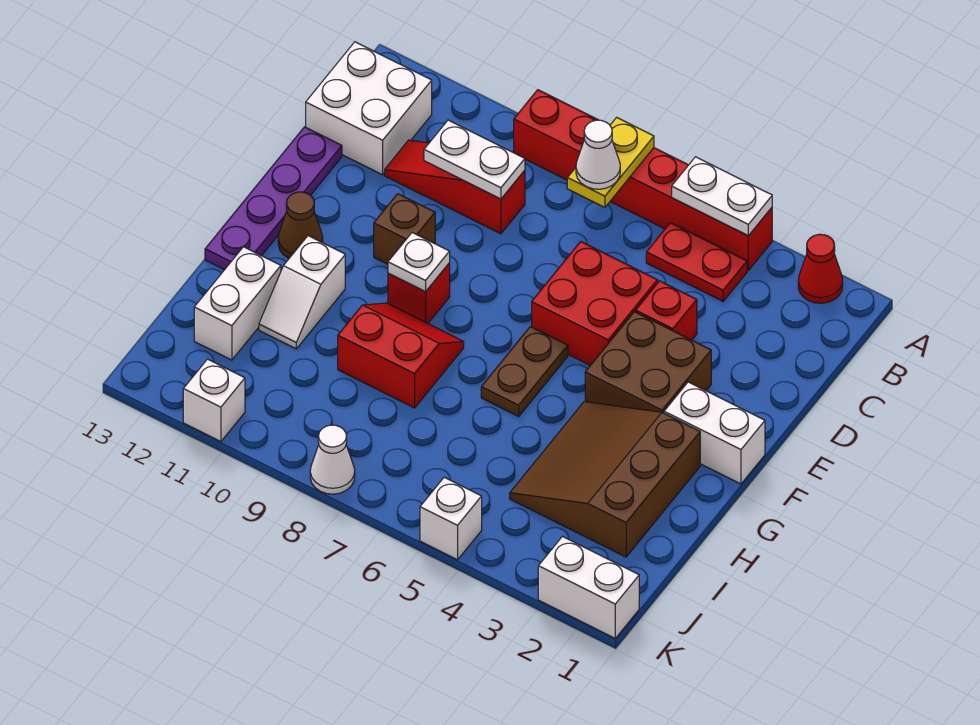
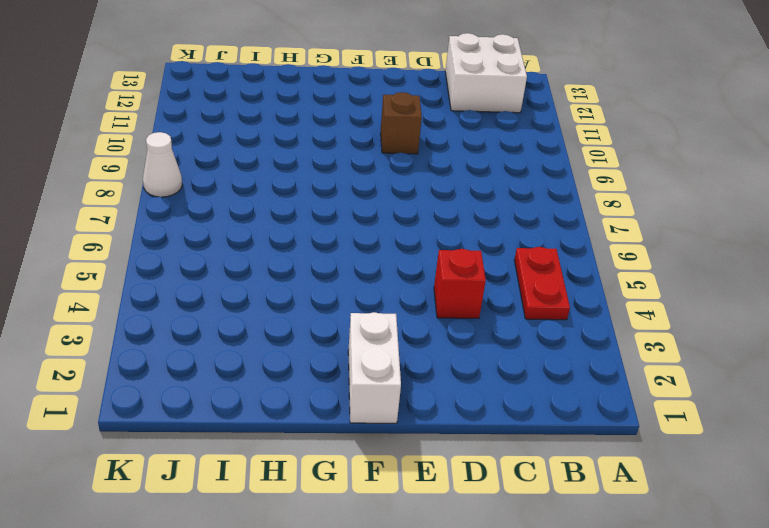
none -> red 1x1 cone [798,234,843,303]
none -> red 1x6 brick [514,90,772,270]
none -> red 1x3 slope [385,140,525,234]

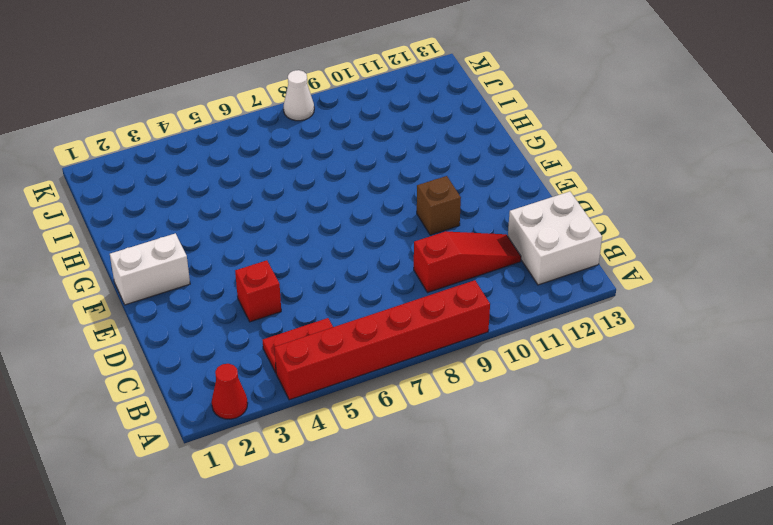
none -> red 2x2 brick [532,241,658,365]
none -> purple 1x4 plate [205,127,342,270]
none -> brown 2x2 brick [585,312,711,413]

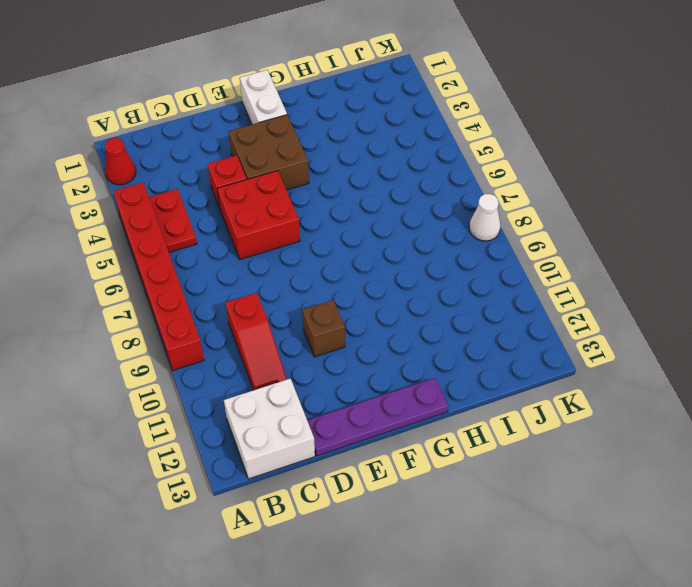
none -> brown 1x2 plate [481,327,568,416]
none -> red 1x1 brick [388,263,450,323]
none -> brown 1x1 cone [278,192,323,258]

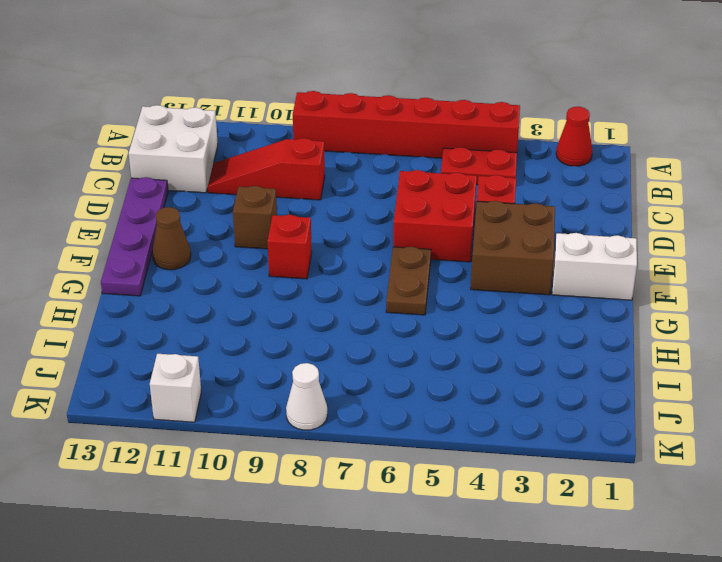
none -> brown 3x3 slope [510,402,700,557]
none -> red 2x2 slope [338,303,464,408]
none -> white 1x2 slope [259,236,345,349]

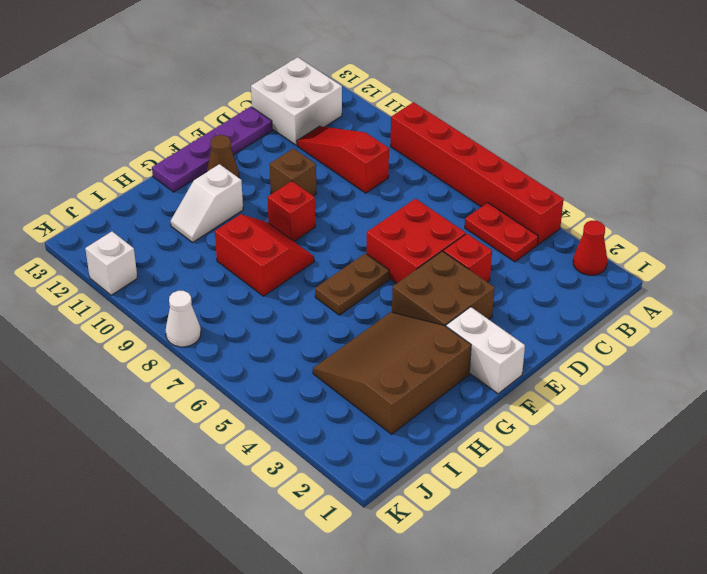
none -> white 1x2 brick [194,247,281,360]
none -> white 1x2 brick [538,537,639,638]
none -> white 1x1 brick [420,477,482,560]

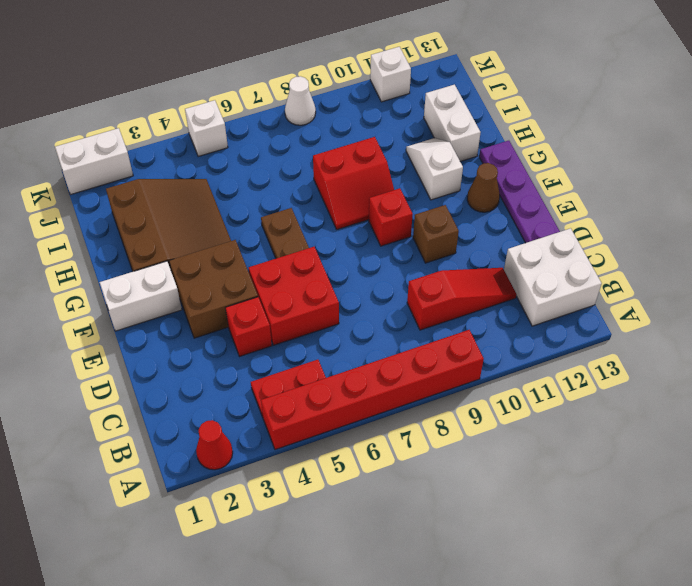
none -> white 1x2 plate [672,157,772,236]
none -> yellow 1x2 plate [567,117,654,207]
none -> white 1x2 plate [424,120,525,199]

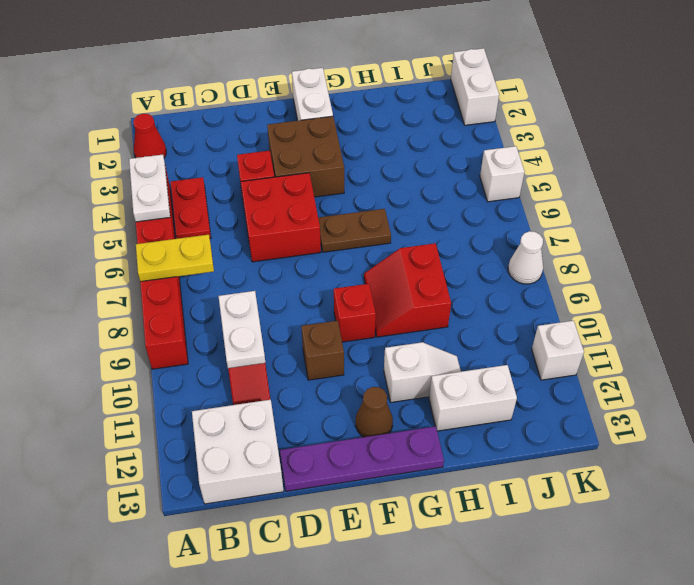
none -> brown 3x3 slope [510,402,700,557]
none -> white 1x1 plate [388,233,450,292]
none -> white 1x1 cone [576,120,620,189]

